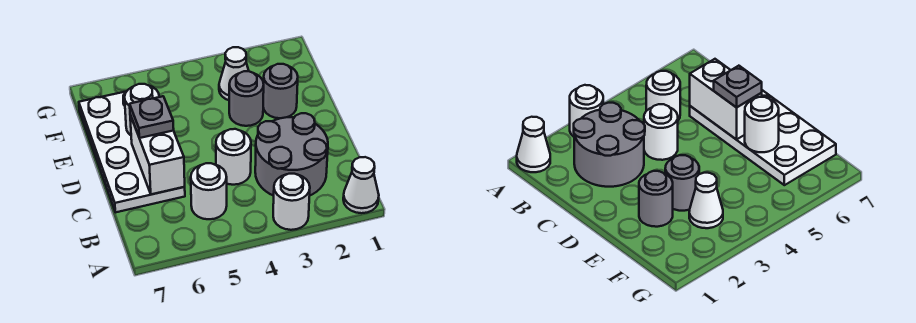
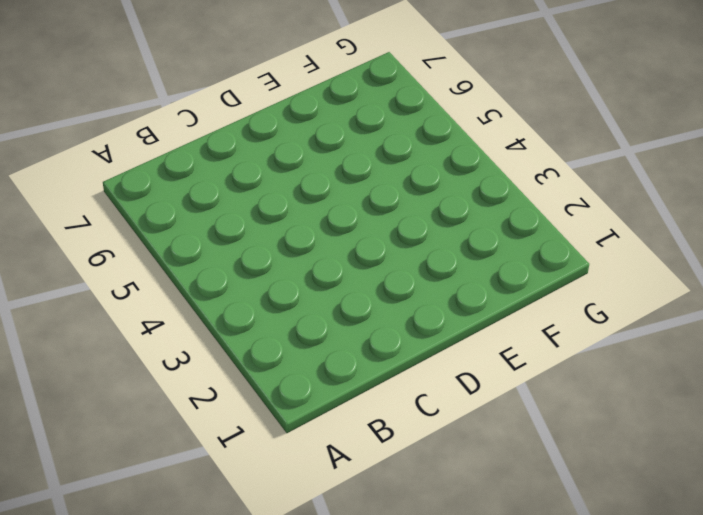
none -> white 1x1 cone [343,157,379,213]
none -> white 1x1 round brick [273,174,310,230]
none -> grey 2x2 round brick [255,113,328,196]

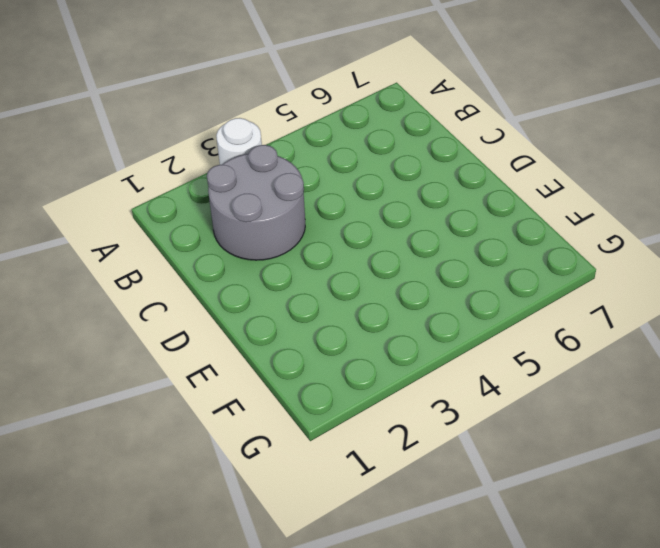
none -> white 1x1 cone [343,157,379,213]
none -> white 1x1 round brick [191,163,227,219]
none -> white 1x1 round brick [216,129,251,185]

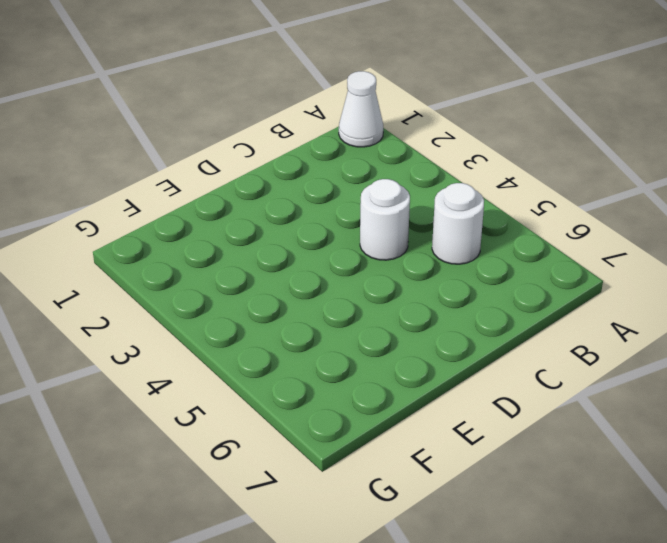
none -> white 1x1 round brick [273,174,310,230]
none -> grey 2x2 round brick [255,113,328,196]
none -> white 2x4 plate [79,92,185,212]

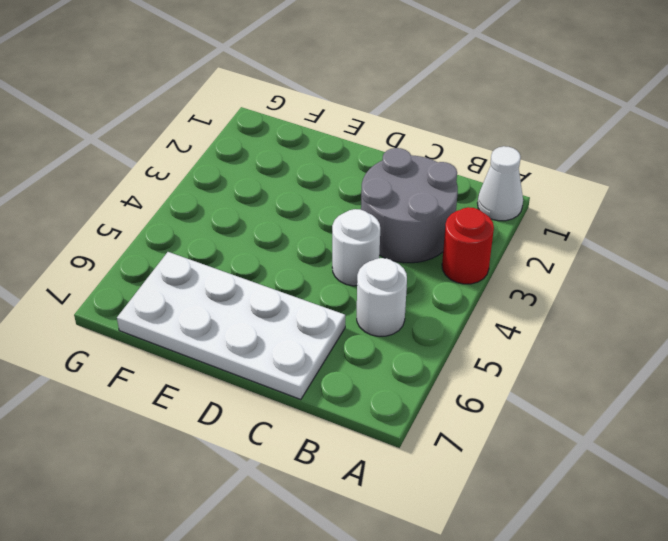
red 1x1 round brick [442,207,494,284] -> white 1x1 round brick [273,174,310,230]
none -> grey 1x1 round brick [263,64,298,118]
none -> grey 1x1 round brick [229,71,264,126]
none -> white 1x1 cone [219,47,249,100]

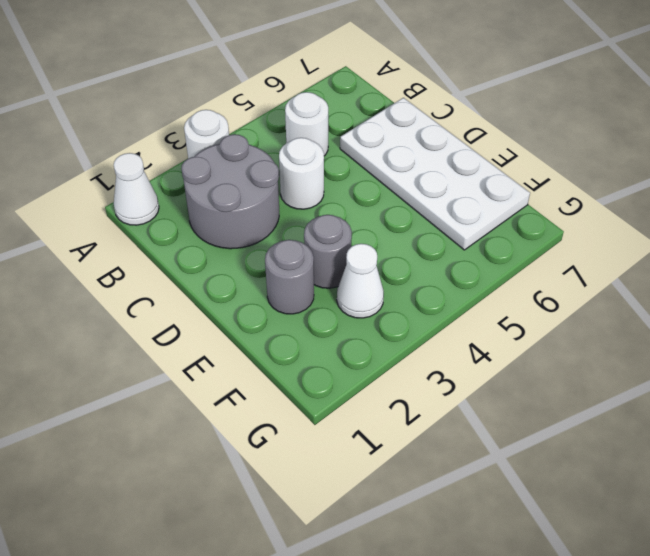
none -> white 1x2 brick [130,115,185,194]
none -> white 1x1 round brick [125,84,159,135]
none -> grey 1x1 plate [130,96,174,138]

